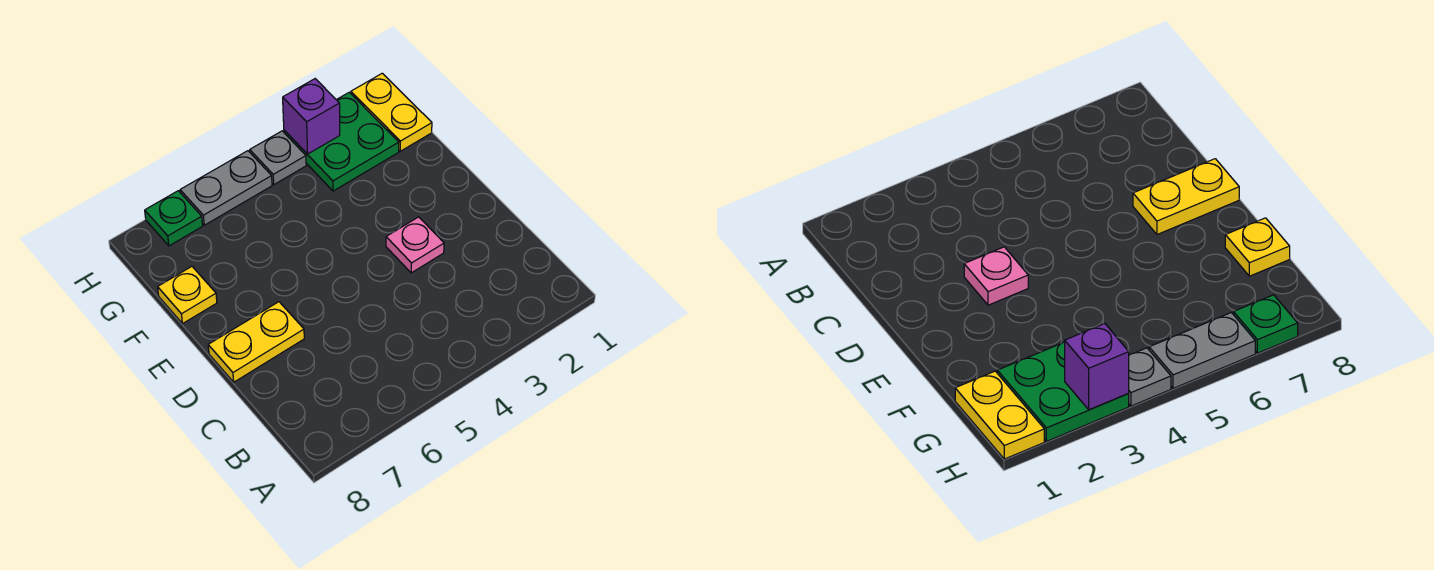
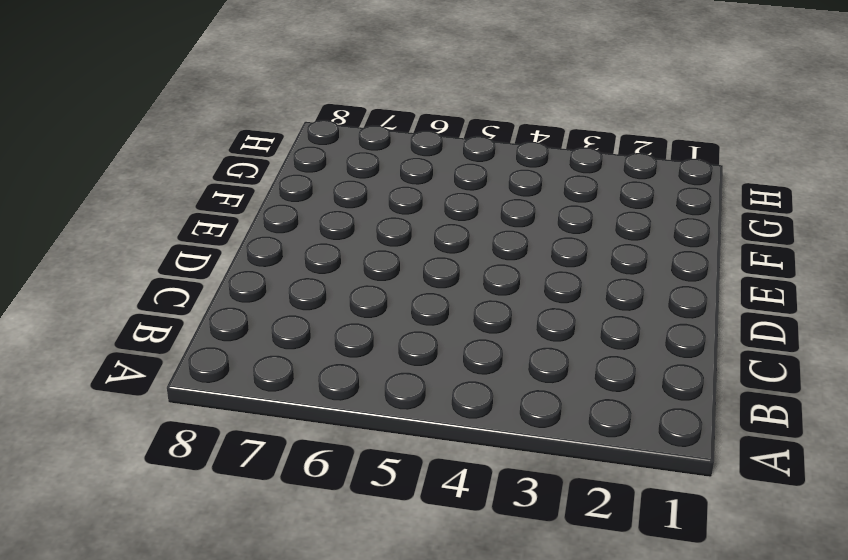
none -> pink 1x1 plate [386,217,444,273]
none -> yellow 1x2 plate [208,302,304,382]

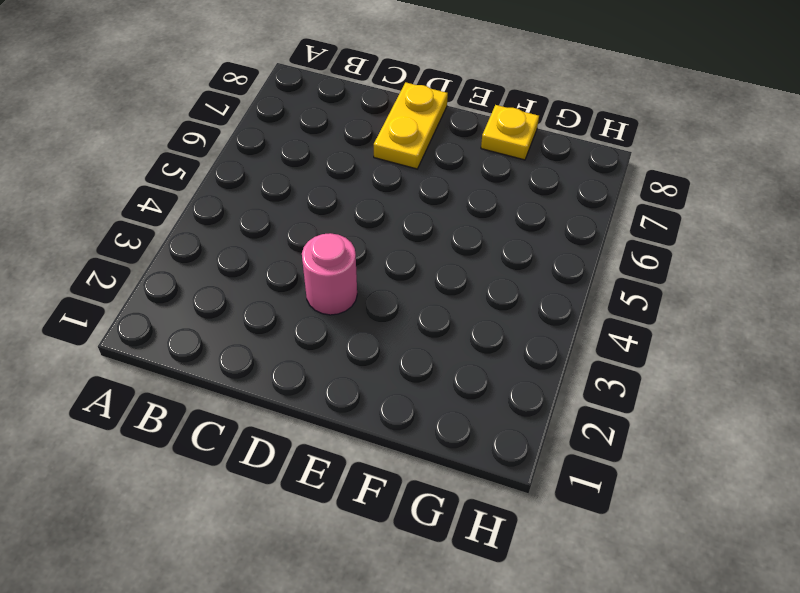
pink 1x1 round brick [302,233,357,315] -> pink 1x1 plate [386,217,444,273]
none -> yellow 1x2 plate [351,73,432,151]
none -> green 2x2 plate [284,92,399,191]

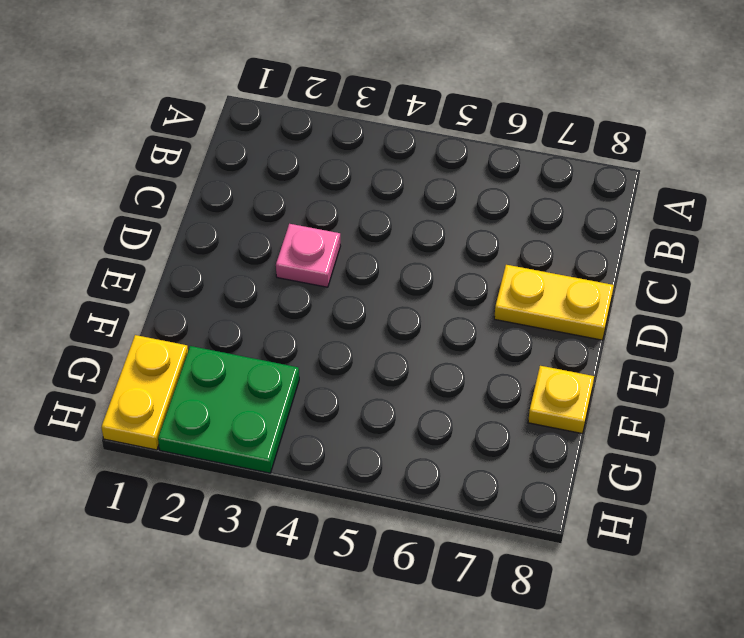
none -> grey 1x1 plate [250,131,306,184]
none -> grey 1x2 plate [180,151,272,225]

